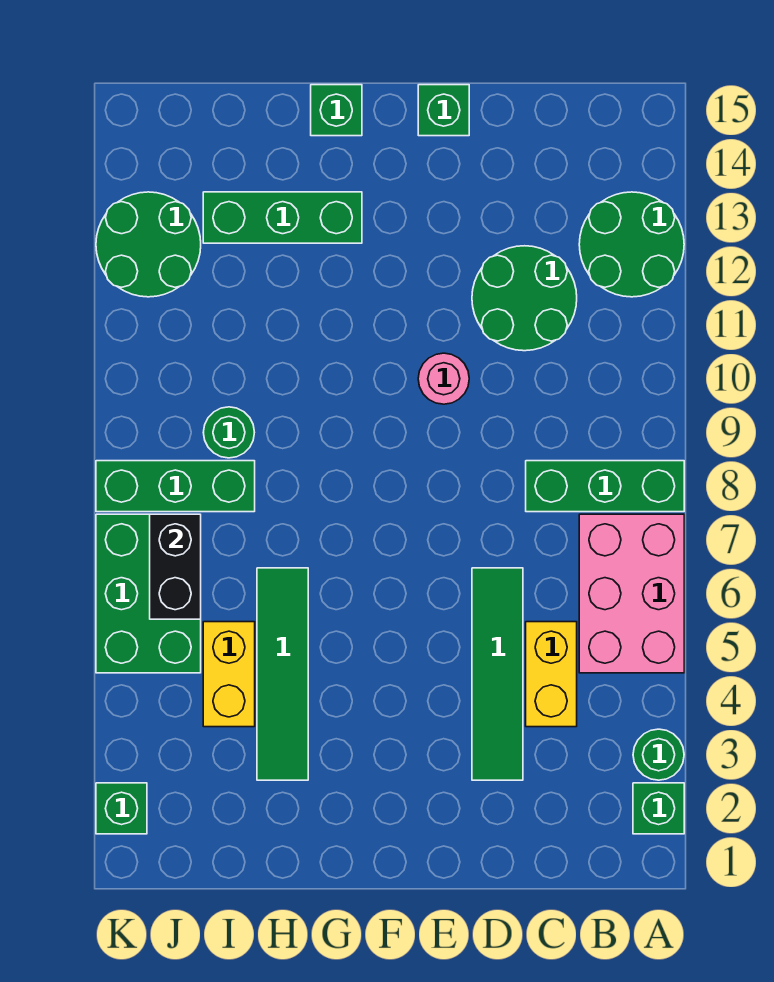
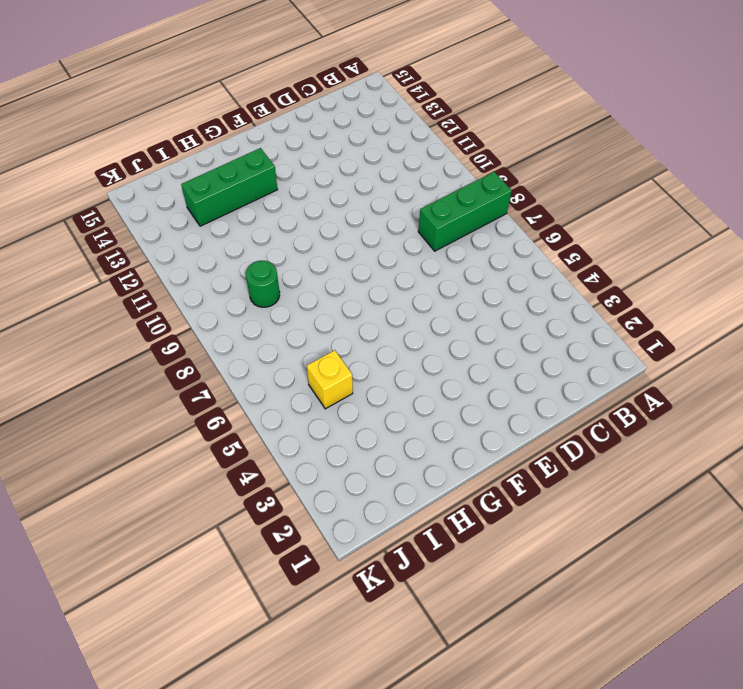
yellow 1x1 brick [307,350,353,409] -> yellow 1x2 brick [203,622,255,727]
none -> green 1x1 brick [633,783,684,834]
none -> green 1x1 round brick [633,729,684,780]
none -> pink 2x3 brick [579,514,684,673]

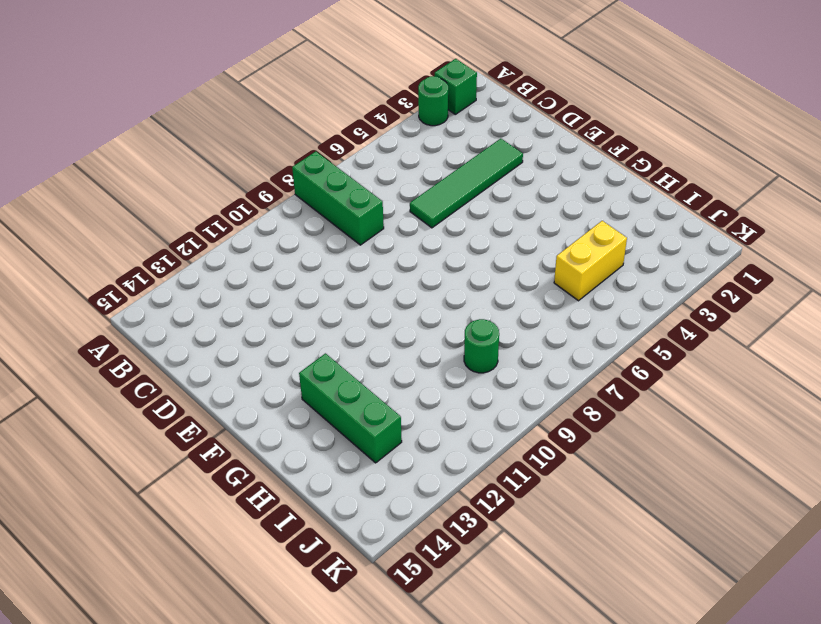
none -> pink 2x3 brick [579,514,684,673]
none -> green 2x2 round brick [579,192,684,297]
none -> yellow 1x2 brick [526,622,577,727]

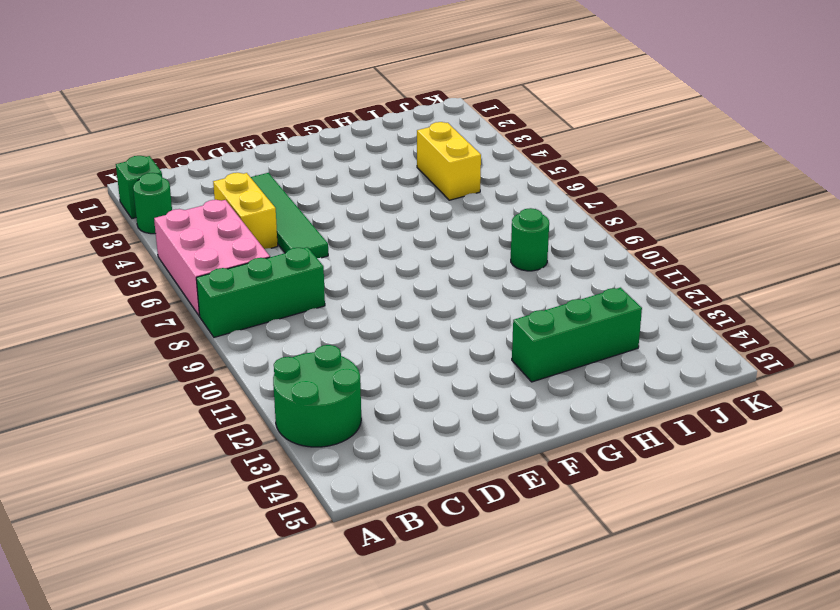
none -> green 2x2 round brick [472,246,577,351]
none -> pink 1x1 round brick [418,353,469,404]
none -> green 1x1 brick [418,85,469,136]

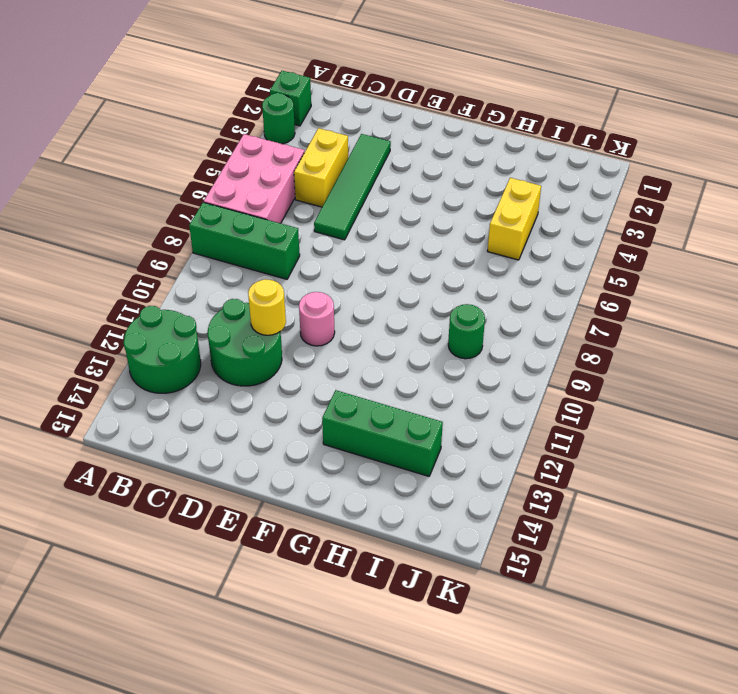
yellow 1x1 round brick [248,279,286,335] -> none
none -> green 1x1 brick [418,85,469,136]
none -> green 1x1 brick [311,85,362,136]
none -> green 1x4 tile [257,568,308,780]

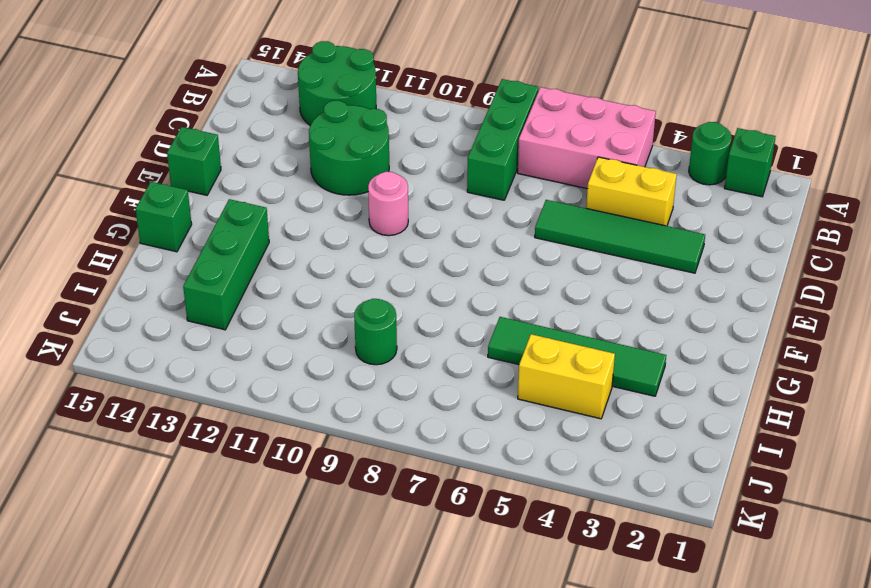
none -> green 1x3 brick [96,461,255,512]
none -> green 2x3 brick [96,514,201,673]
none -> green 2x2 round brick [96,192,201,297]

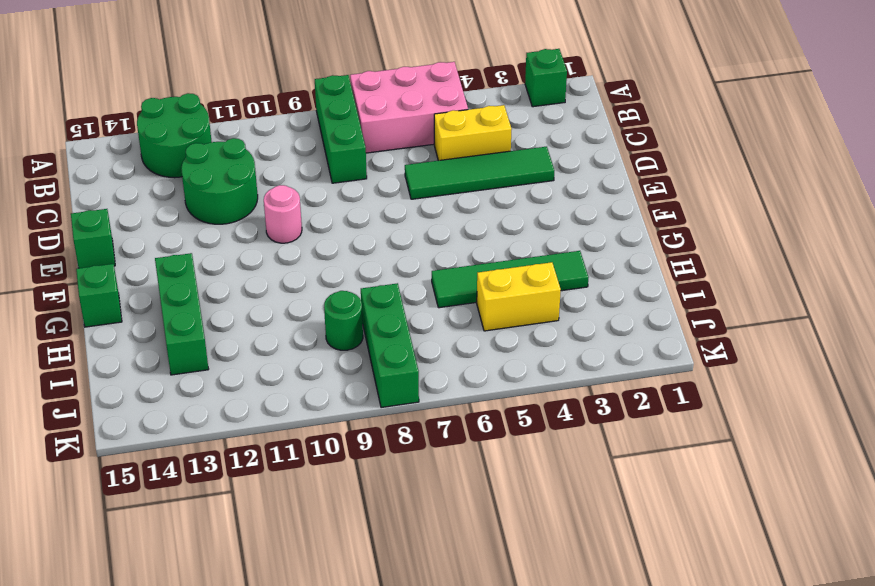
none -> green 1x1 round brick [633,729,684,780]
none -> green 2x3 brick [96,514,201,673]
none -> green 2x2 round brick [96,192,201,297]

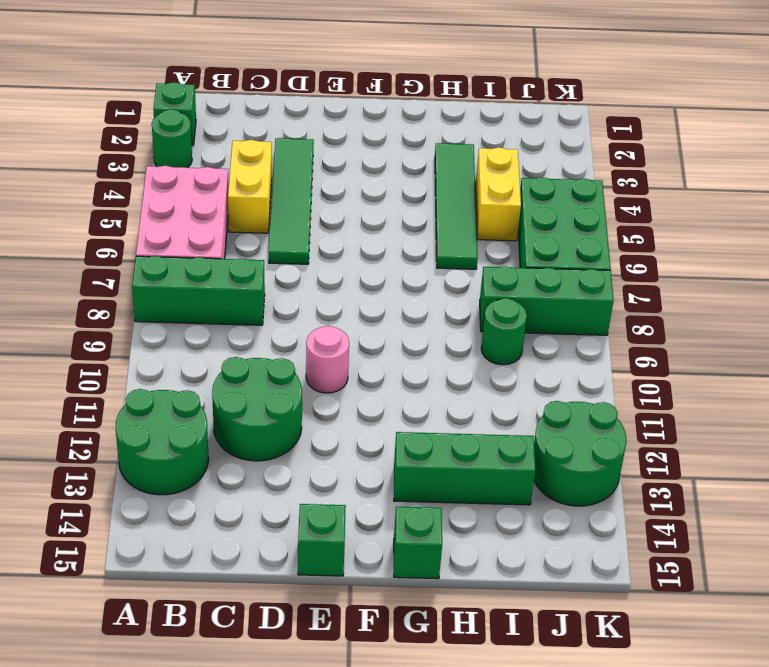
none -> green 1x1 brick [96,783,147,834]
none -> black 1x2 brick [150,514,201,619]

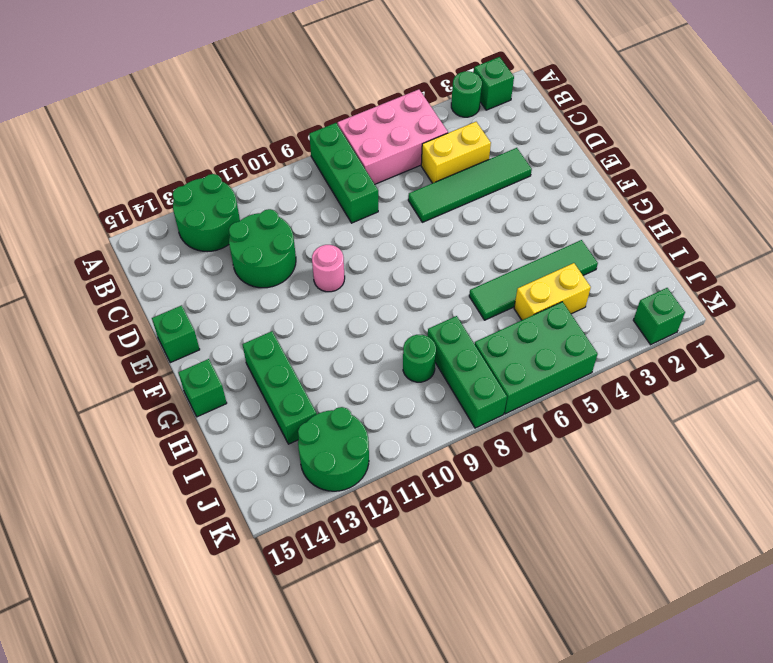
none -> black 1x2 brick [150,514,201,619]

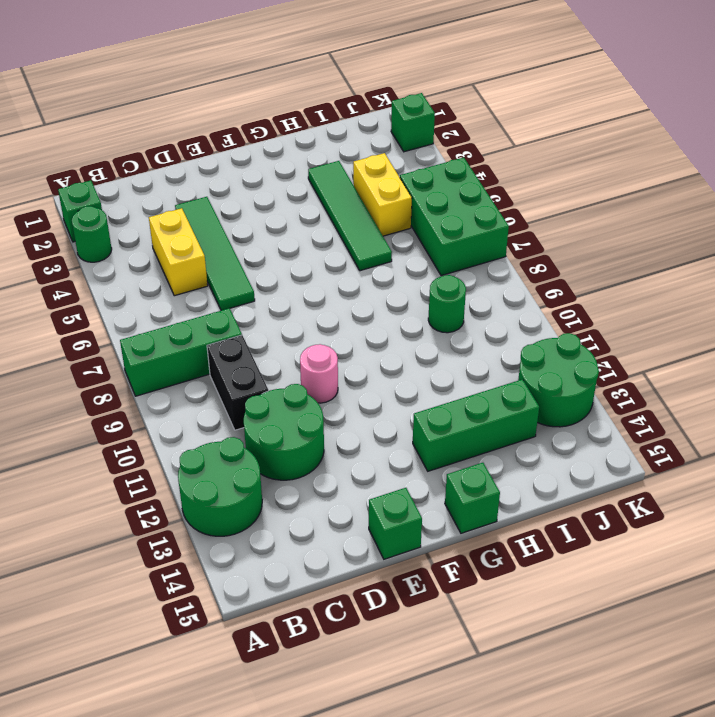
black 1x2 brick [207,335,268,430] -> black 1x2 brick moved to [150,514,201,619]
none -> pink 2x3 brick [579,514,684,673]
none -> green 1x3 brick [96,461,255,512]

